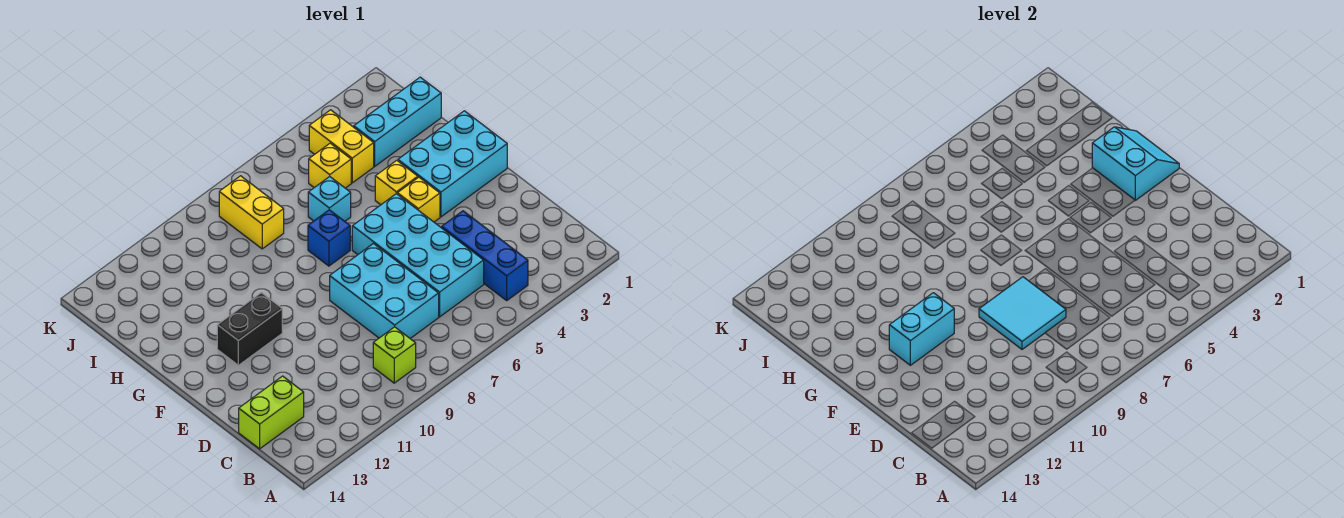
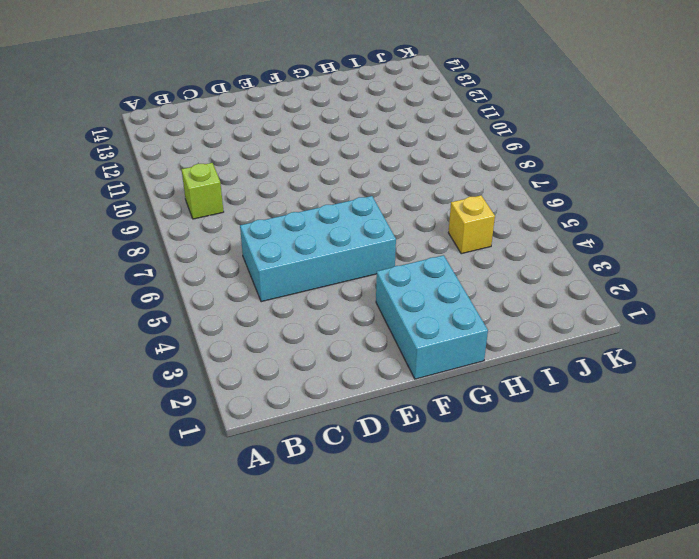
none -> blue 1x3 brick [442,211,528,300]
none -> cyan 2x3 brick [330,244,439,338]
none -> lime 1x2 brick [239,376,304,449]

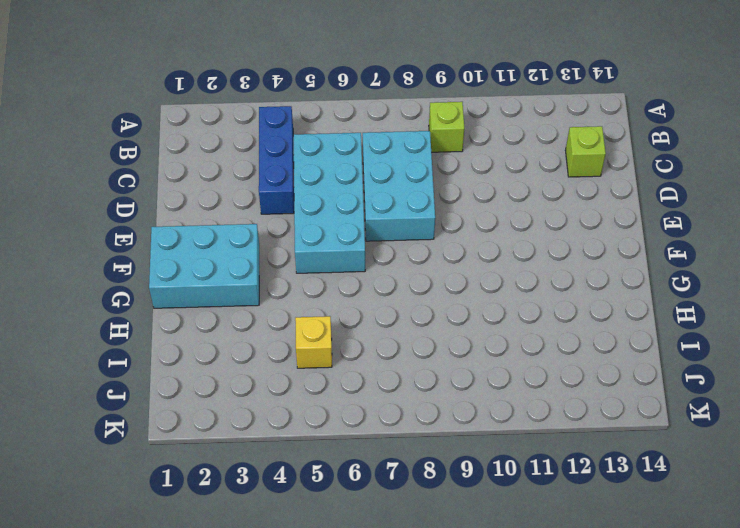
lime 1x1 brick [565,126,606,177] -> lime 1x2 brick [239,376,304,449]
none -> yellow 1x1 brick [397,177,440,222]
none -> black 1x2 brick [217,293,282,365]
none -> yellow 1x1 brick [375,160,418,205]

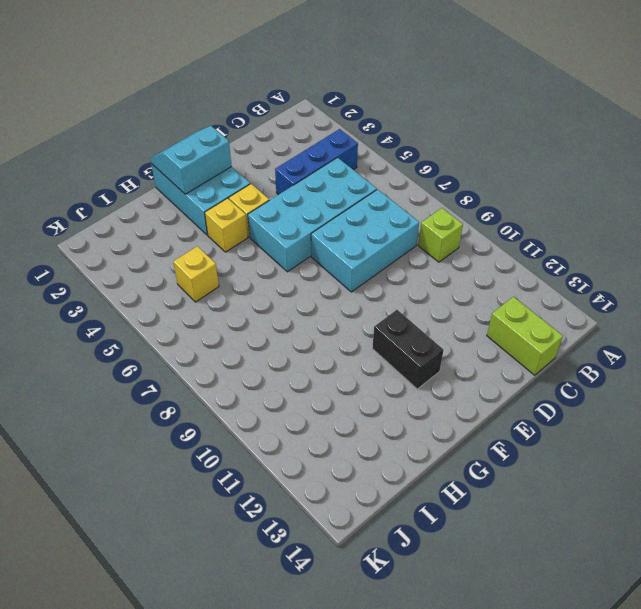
none -> blue 1x1 brick [308,210,350,266]
none -> cyan 1x1 brick [308,177,351,221]
none -> cyan 1x3 brick [354,77,441,166]

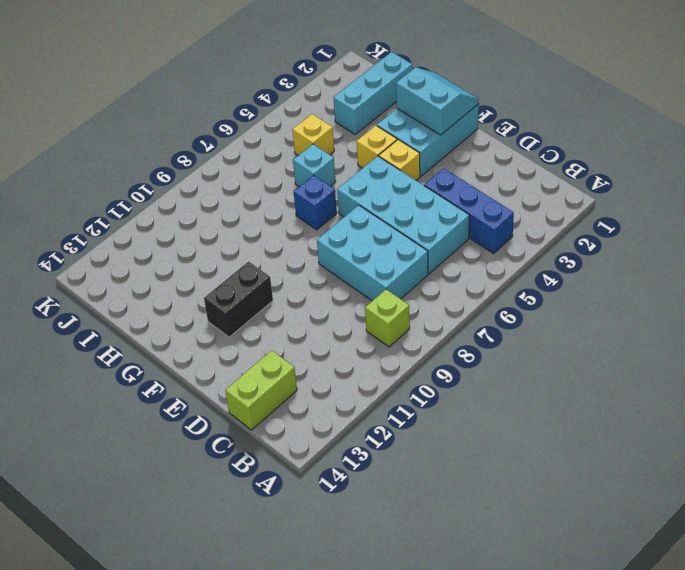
none -> yellow 1x2 brick [309,110,374,183]
none -> yellow 1x2 brick [219,176,284,249]
none -> cyan 2x2 tile [979,277,1066,349]

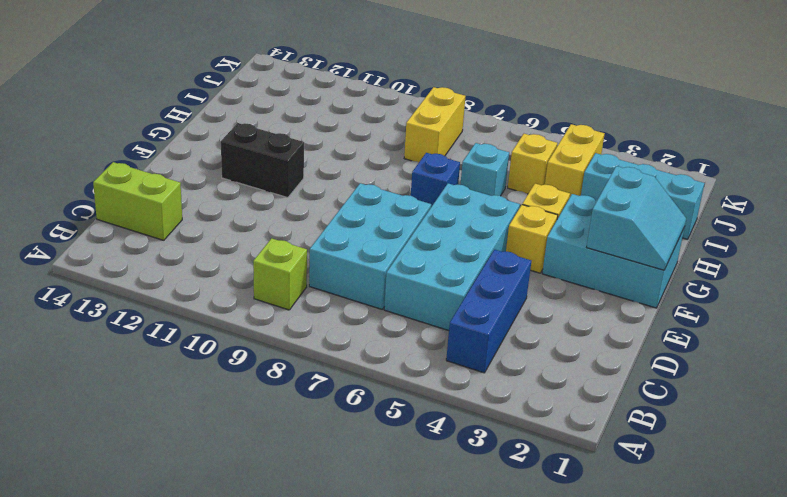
none -> cyan 2x2 tile [979,277,1066,349]
none -> cyan 1x2 brick [889,293,954,365]

